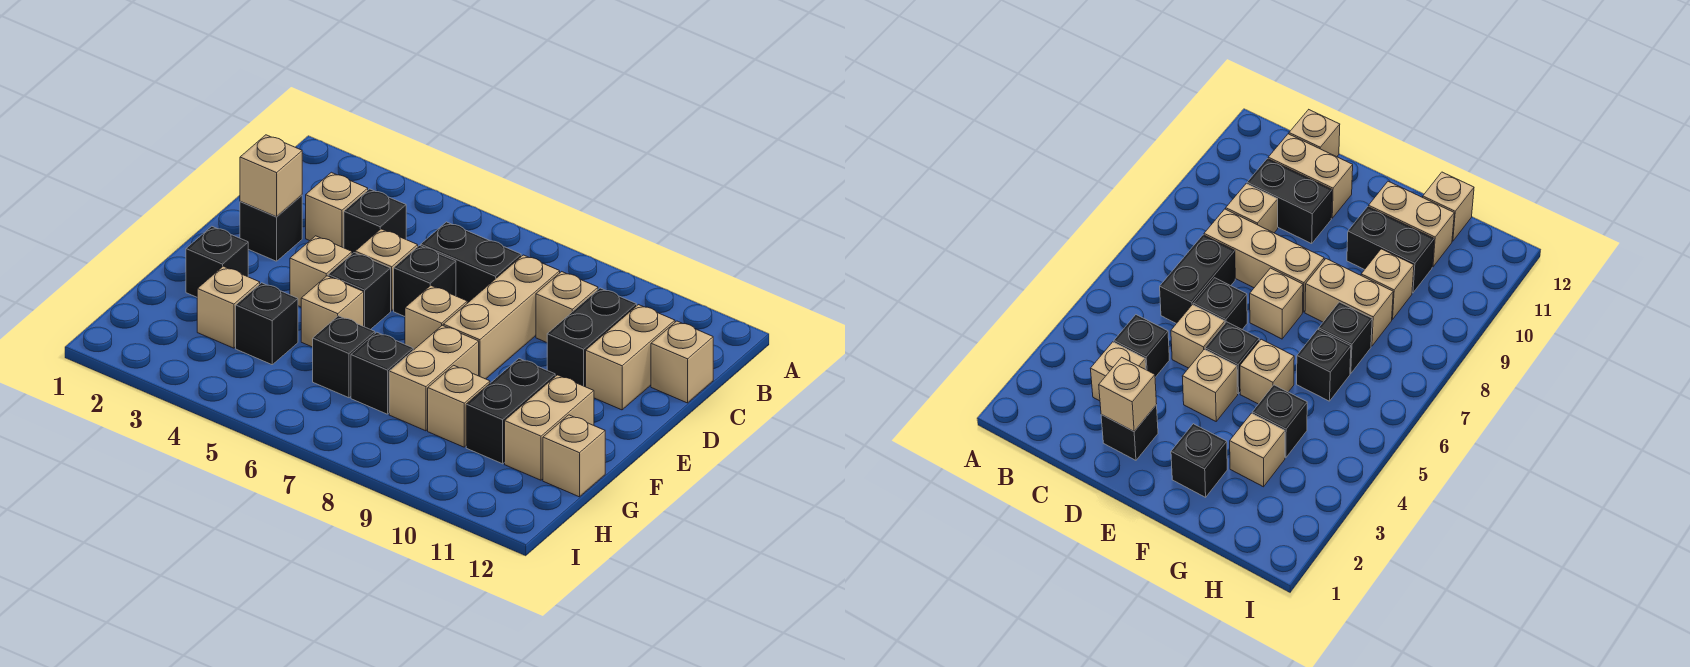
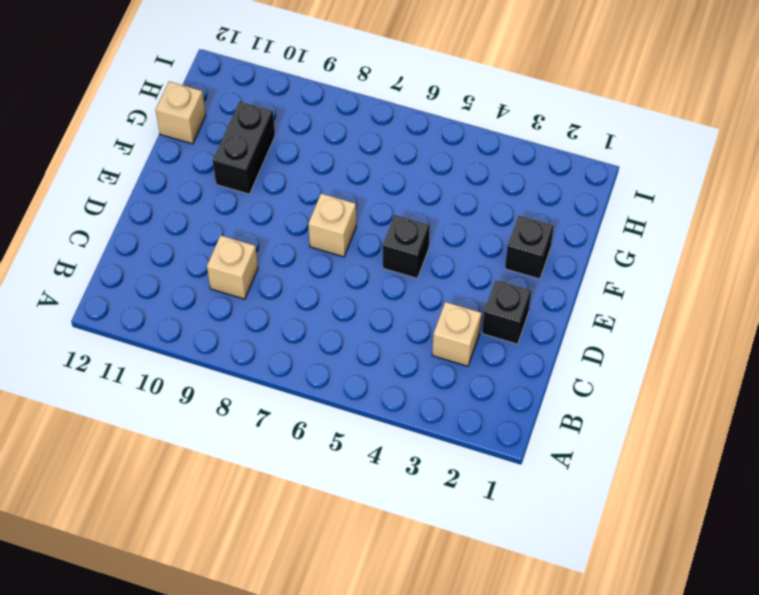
none -> black 1x1 brick [344,189,406,254]
none -> black 1x2 brick [421,222,521,303]
none -> tan 1x3 brick [443,255,560,379]

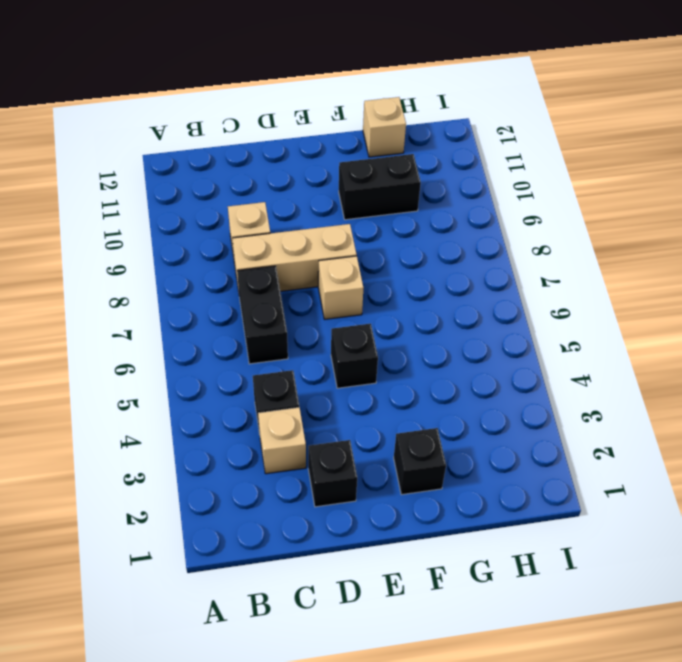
none -> black 1x2 brick [547,288,637,387]
none -> tan 1x2 brick [586,305,675,410]
none -> tan 1x1 brick [651,321,713,403]

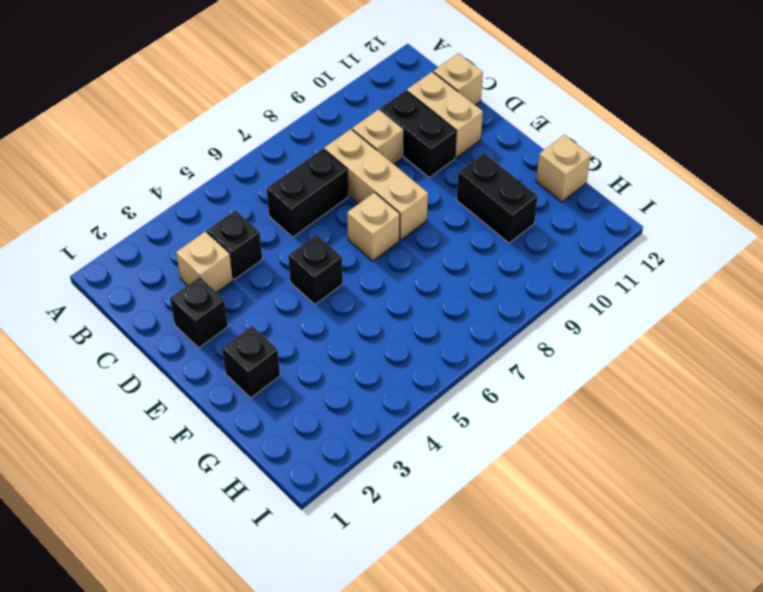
none -> tan 1x1 brick [355,229,418,311]
none -> black 1x1 brick [394,246,456,316]
none -> tan 1x1 brick [290,236,352,307]

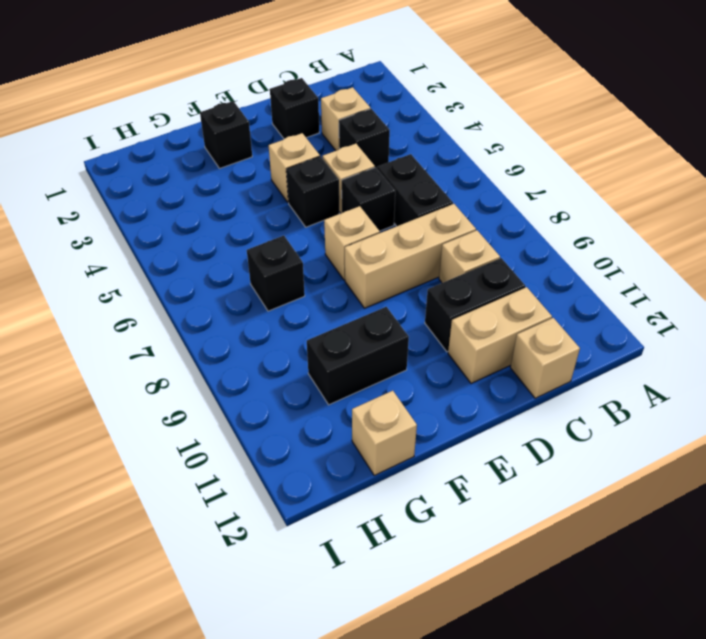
none -> tan 1x1 brick [301,276,364,347]
none -> tan 1x2 brick [389,325,479,431]
none -> tan 1x2 brick [505,375,594,480]

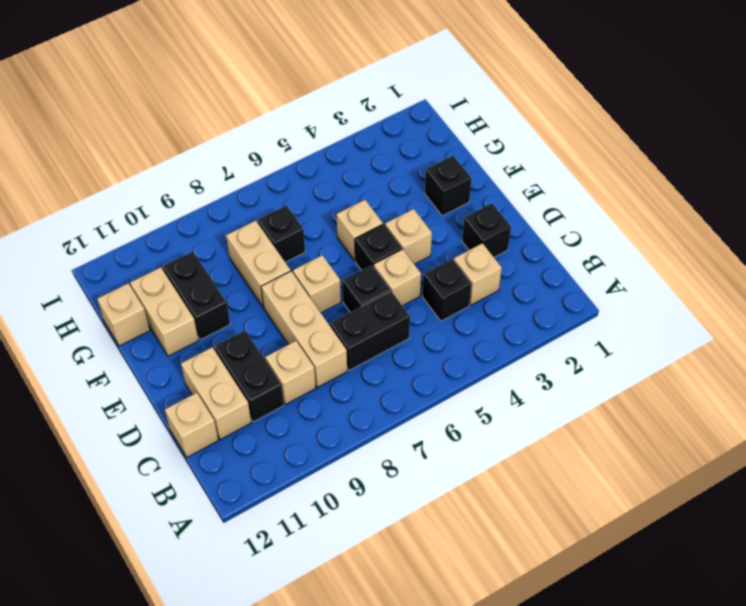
none -> tan 1x1 brick [197,266,260,348]
none -> black 1x1 brick [236,283,298,365]
none -> black 1x1 brick [313,316,375,398]

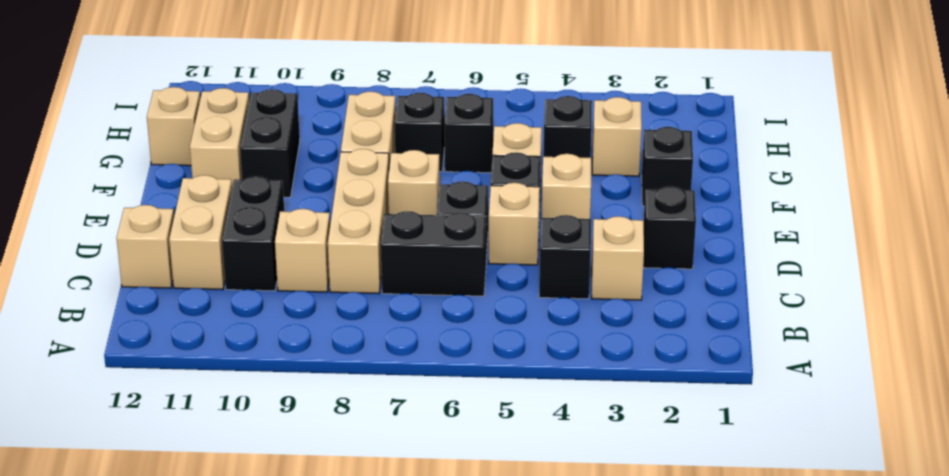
none -> tan 1x1 brick [428,365,490,447]
none -> tan 1x1 brick [240,135,302,217]

